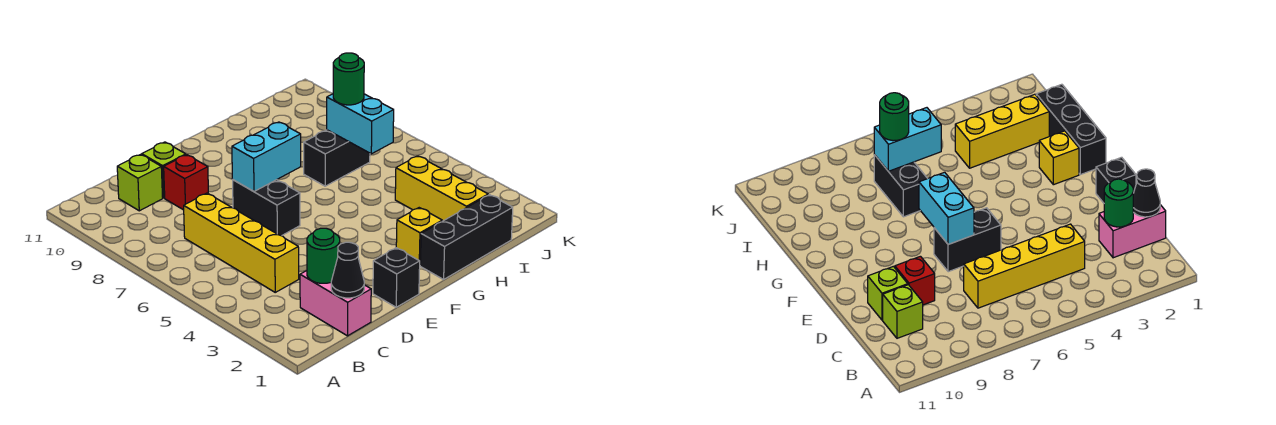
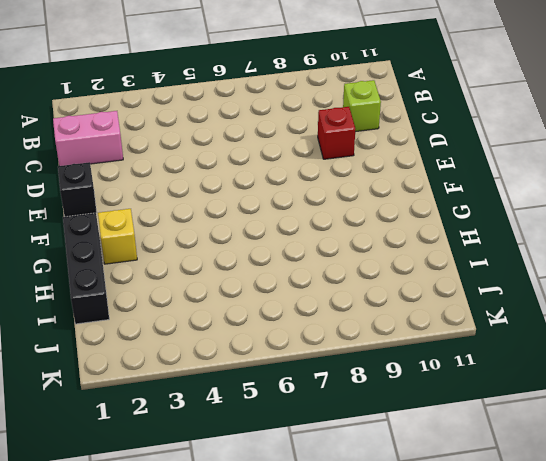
none -> yellow 1x4 brick [184,193,299,292]
none -> lime 1x1 brick [142,142,186,198]
none -> black 1x2 brick [233,180,300,236]

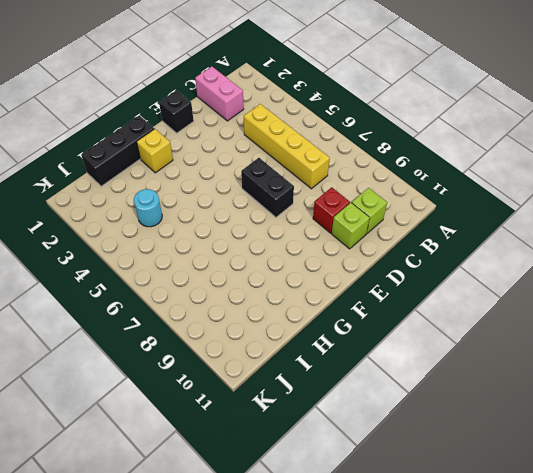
cyan 1x1 round brick [134,189,162,227] -> yellow 1x3 brick [395,156,488,221]
none -> black 1x2 brick [304,130,370,186]
none -> black 1x1 cone [331,242,364,298]
none -> green 1x1 round brick [307,228,340,283]

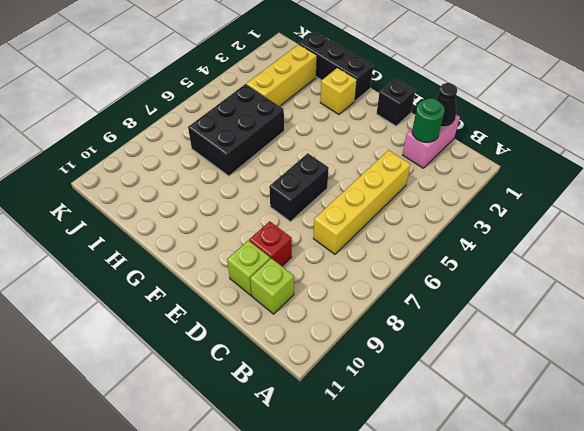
black 2x3 brick [188,84,284,176] -> black 1x2 brick [304,130,370,186]
none -> cyan 1x2 brick [232,122,301,191]
none -> cyan 1x2 brick [327,94,394,154]
none -> green 1x1 round brick [333,53,364,105]

